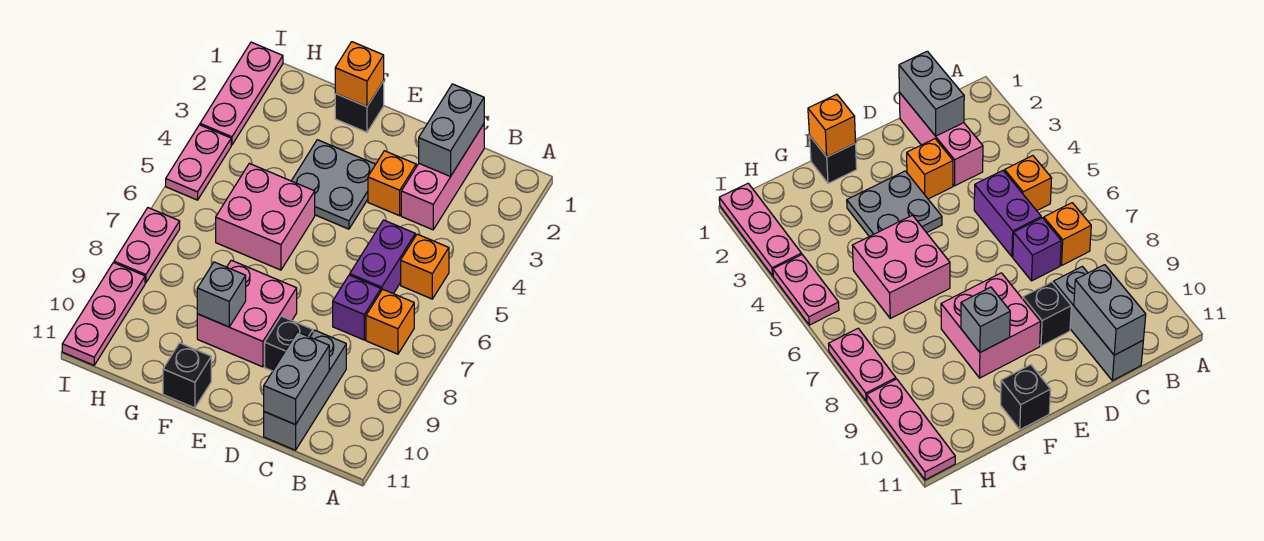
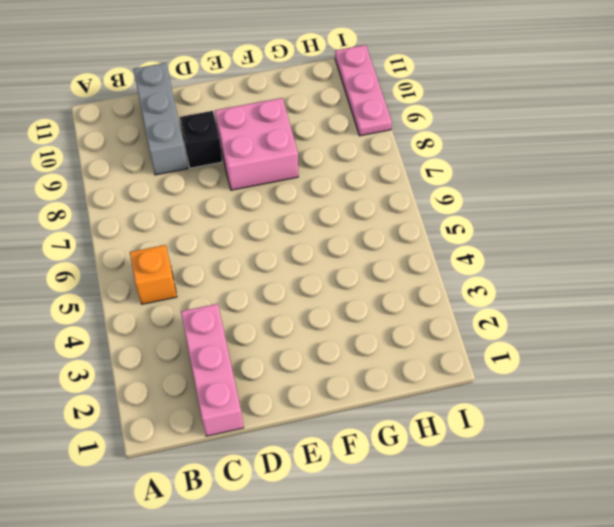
none -> orange 1x1 brick [366,289,414,354]
none -> purple 1x2 brick [350,220,415,294]
none -> purple 1x1 brick [333,275,381,340]

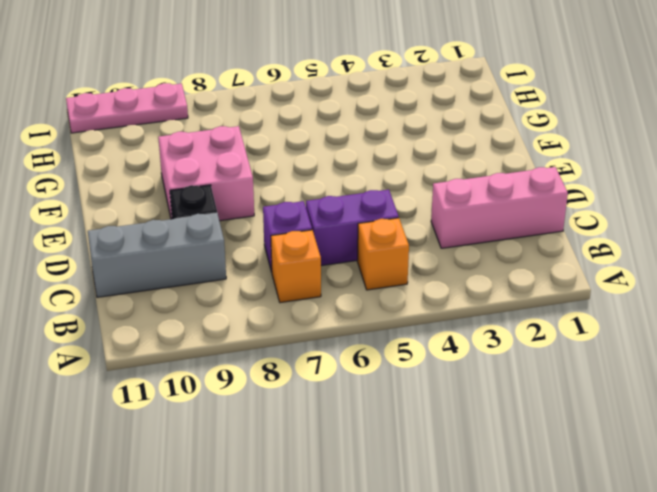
none -> orange 1x1 brick [368,151,416,216]
none -> grey 2x2 plate [292,140,376,229]
none -> black 1x1 brick [335,81,384,132]

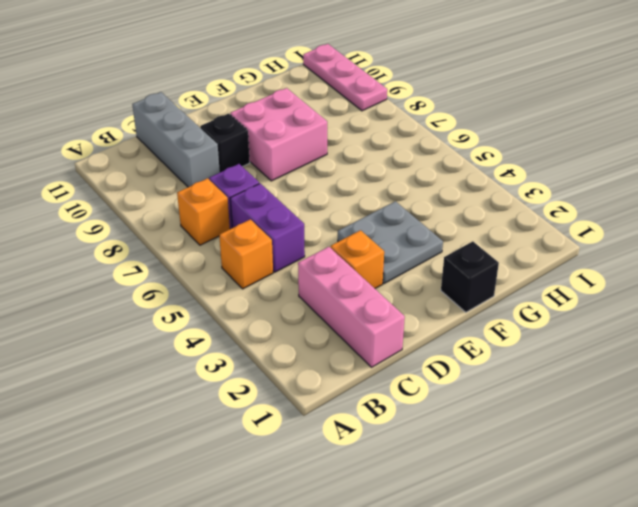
none -> pink 2x2 brick [216,163,315,270]
none -> black 1x1 brick [163,343,211,408]
none -> pink 1x3 plate [200,42,283,145]

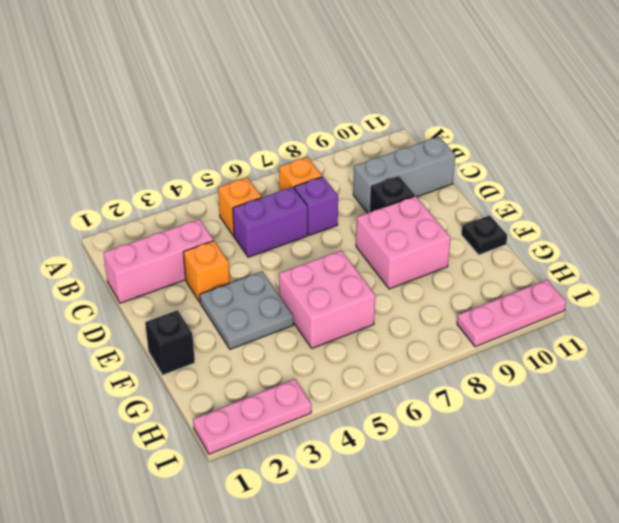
black 1x1 plate [461,215,507,255] -> black 1x1 brick [163,343,211,408]
none -> pink 1x2 plate [166,125,231,200]
none -> pink 1x2 plate [114,208,180,283]
none -> grey 1x2 brick [419,84,484,176]

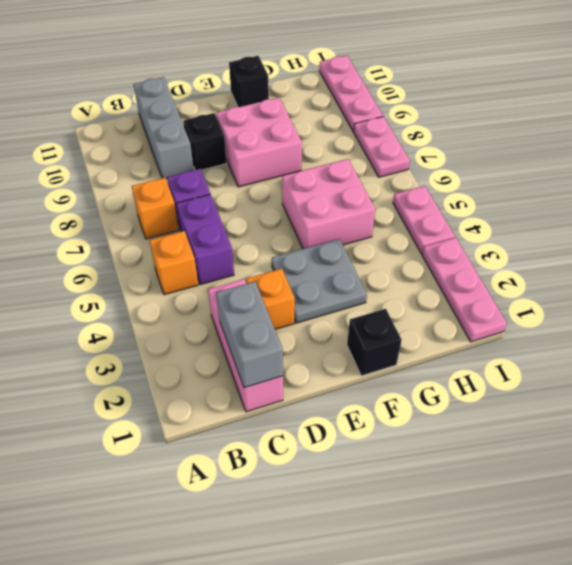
none -> grey 1x2 brick [264,332,329,425]
none -> orange 1x1 brick [335,42,384,107]
none -> grey 1x1 brick [197,262,246,327]

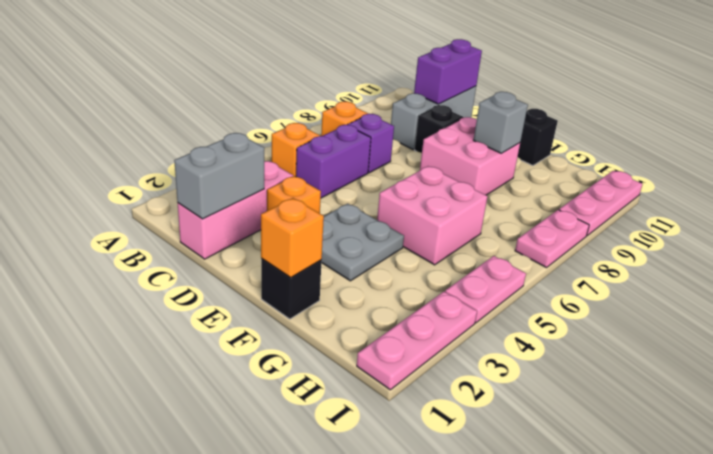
purple 1x2 brick [414,39,482,104] -> grey 1x2 brick [264,332,329,425]

